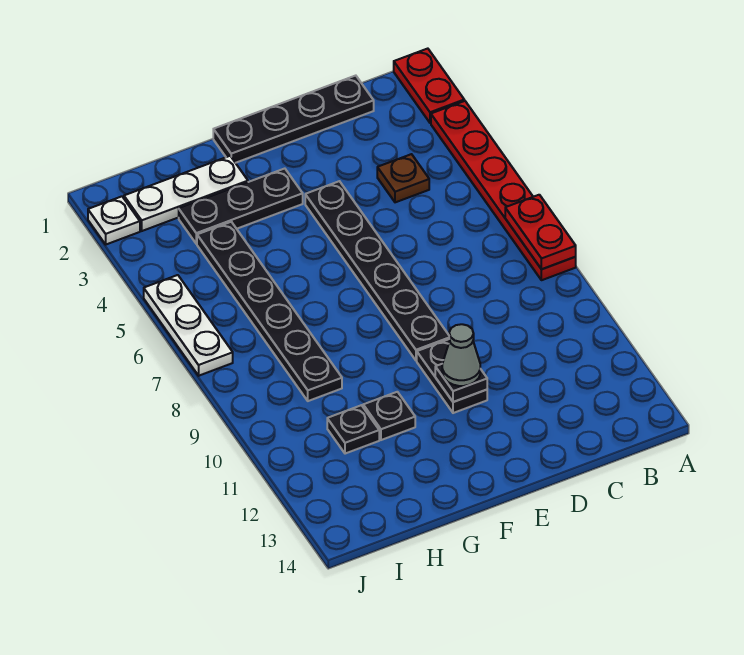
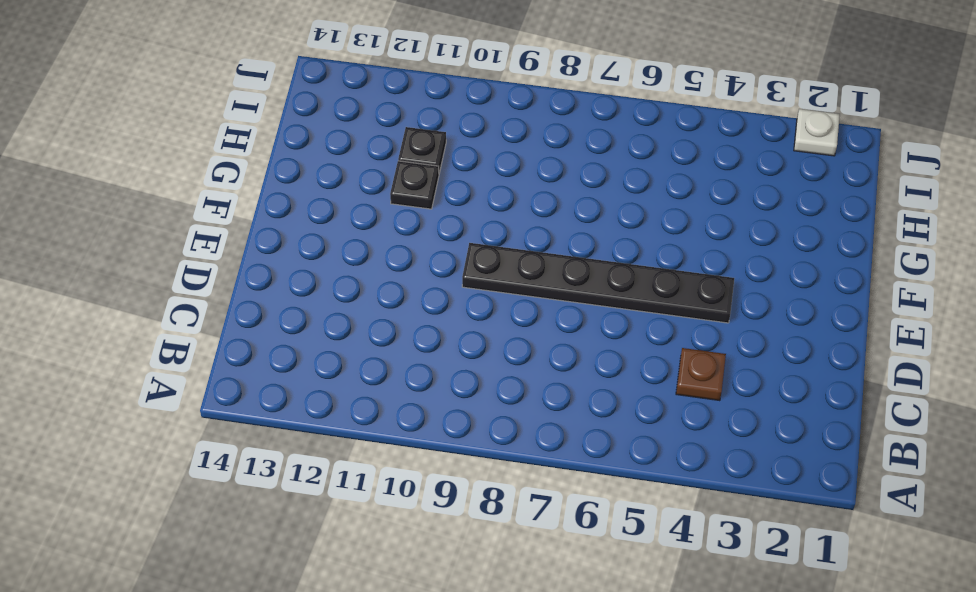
none -> red 1x2 plate [394,49,464,123]
none -> red 1x6 plate [431,101,576,280]
none -> black 1x4 plate [213,76,374,163]

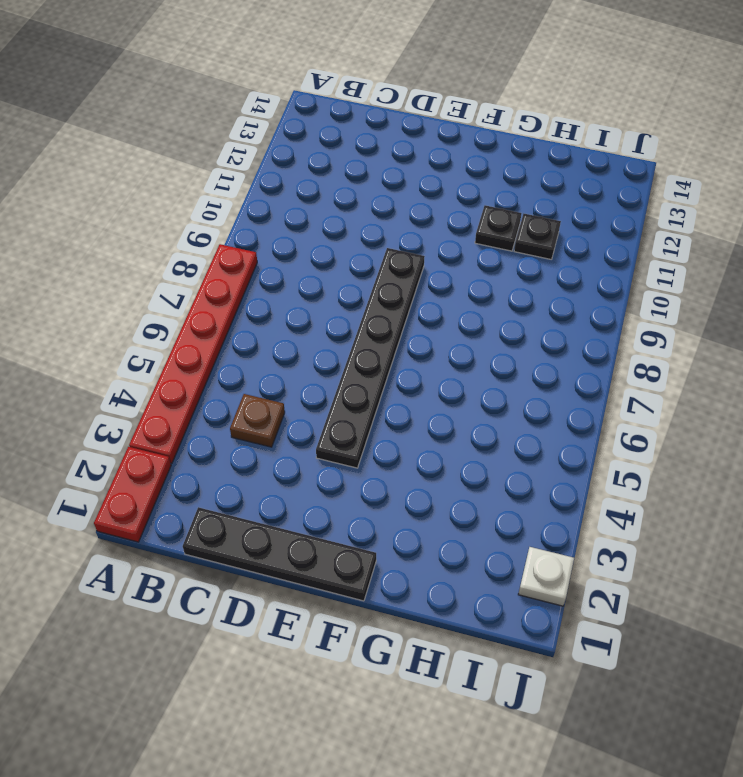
none -> black 1x2 plate [417,339,487,413]
none -> black 1x3 plate [179,169,303,244]
none -> white 1x3 plate [124,156,248,231]

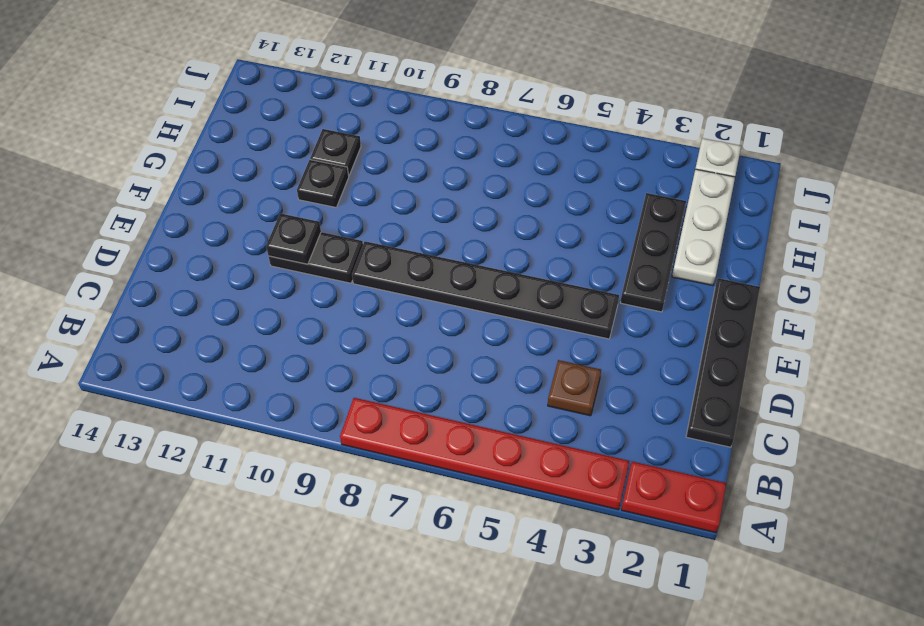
none -> black 1x6 plate [197,222,342,401]
none -> white 1x3 plate [144,275,233,376]
none -> red 1x2 plate [505,195,576,269]

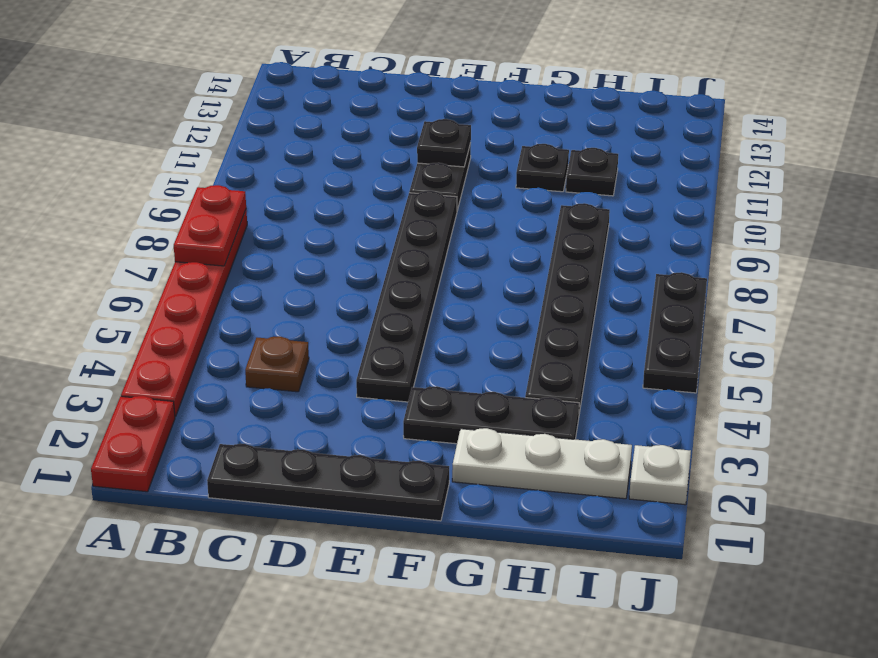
black 1x3 plate [643,272,707,393] -> white 1x3 plate [144,275,233,376]
none -> grey 1x1 cone [442,324,480,386]

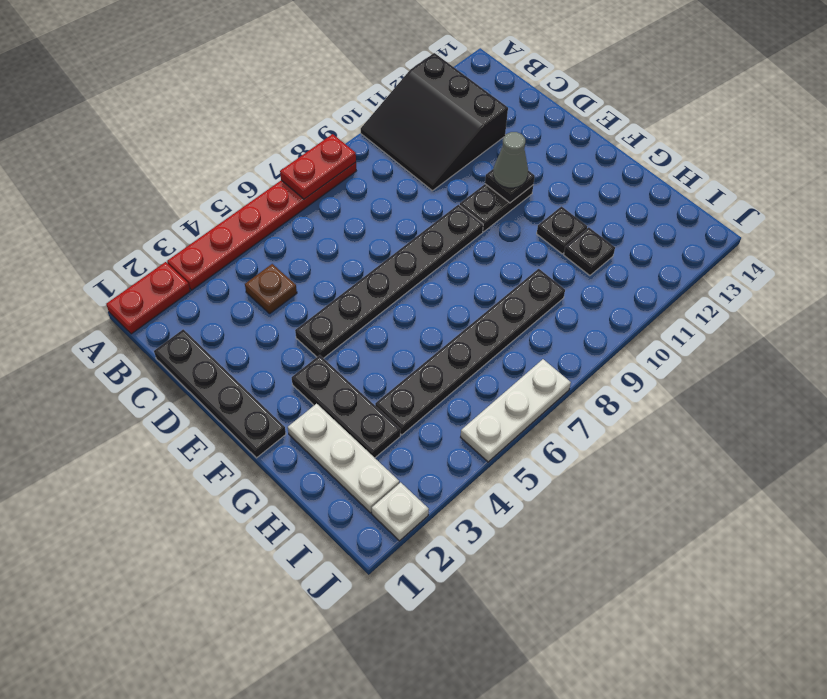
black 3x3 slope [361,53,508,191] -> none

